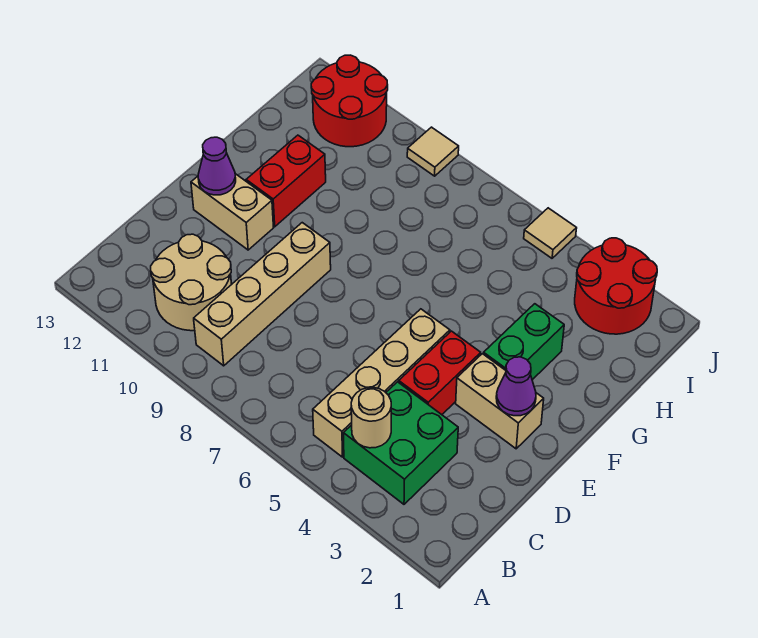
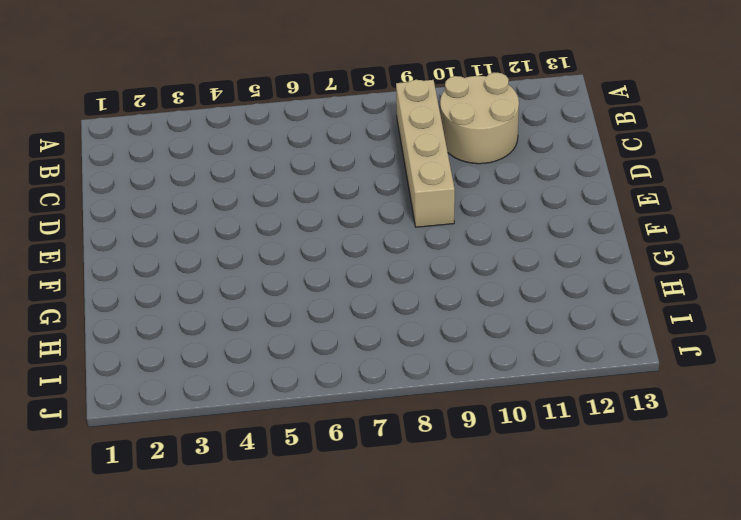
none -> green 2x2 brick [343,382,458,504]
none -> tan 1x4 brick [313,309,450,457]
none -> red 1x2 brick [399,331,481,415]

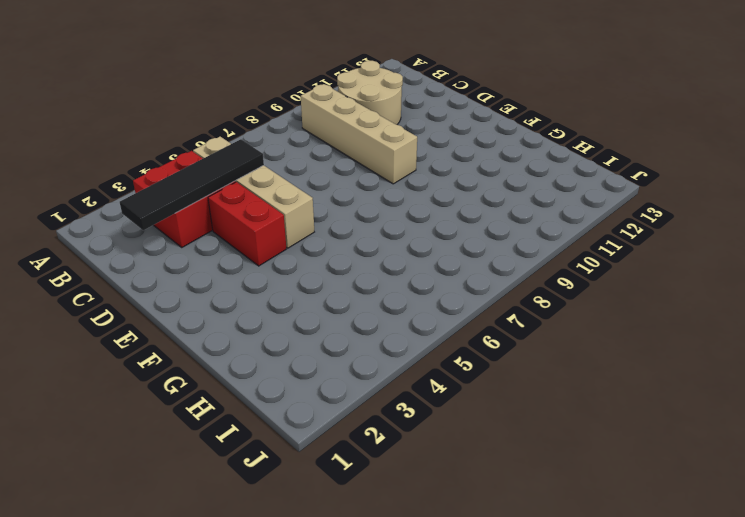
red 2x2 brick [133,151,235,247] -> green 2x2 brick [343,382,458,504]
black 1x4 tile [120,139,264,230] -> none
none -> tan 1x2 brick [456,354,544,449]
none -> tan 1x2 brick [191,174,274,250]
none -> green 1x2 brick [484,304,564,380]

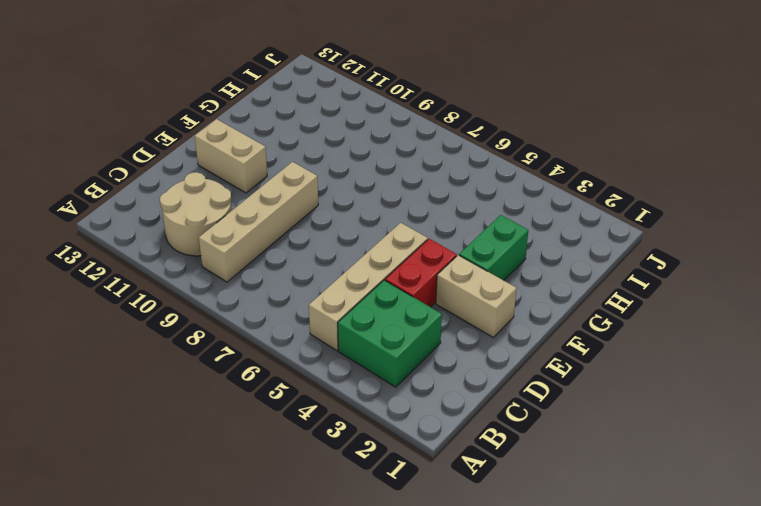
none -> red 1x2 brick [246,135,326,227]
none -> red 2x2 round brick [575,238,657,334]
none -> red 2x2 round brick [311,55,388,147]

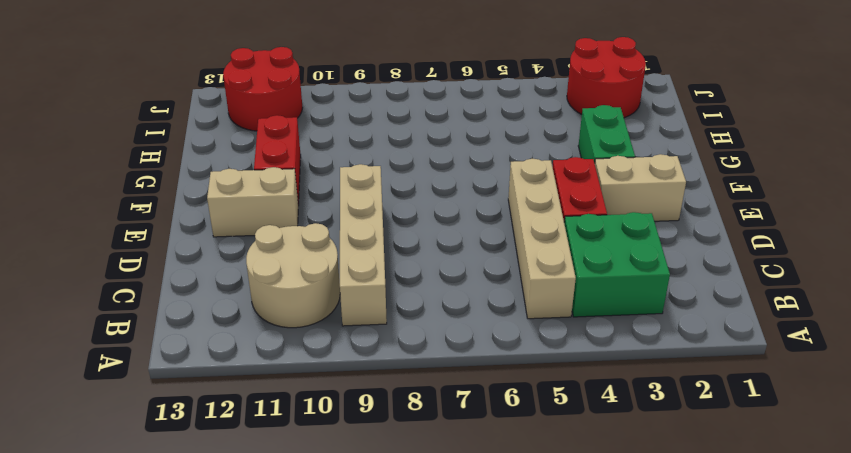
none -> tan 1x1 tile [524,208,577,258]
none -> tan 1x1 tile [407,127,459,176]
none -> tan 1x1 round brick [351,387,391,448]

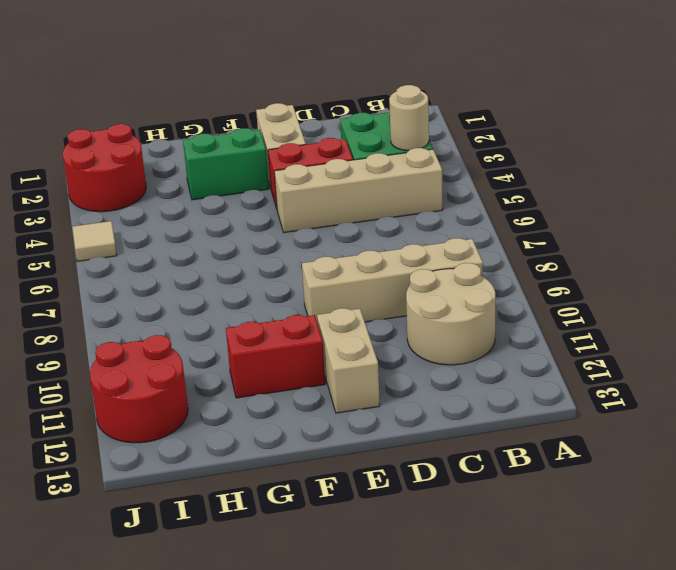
none -> tan 1x1 tile [407,127,459,176]
none -> purple 1x1 cone [496,357,536,416]
none -> purple 1x1 cone [198,137,236,195]

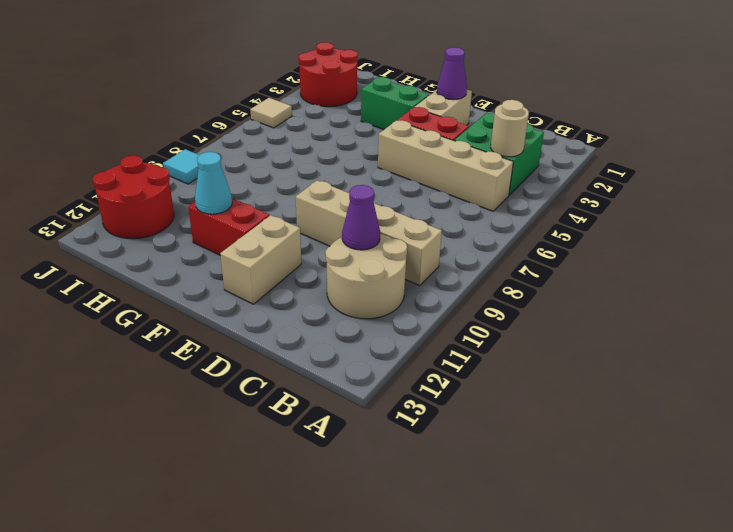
purple 1x1 cone [342,185,380,250] -> purple 1x1 cone moved to [198,137,236,195]
cyan 1x1 cone [195,152,232,214] -> none
cyan 1x1 tile [163,149,199,184] -> tan 1x1 tile [407,127,459,176]

